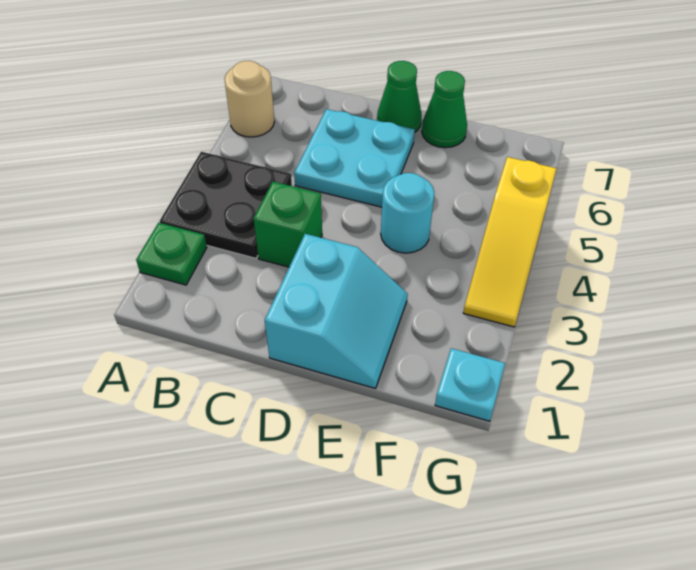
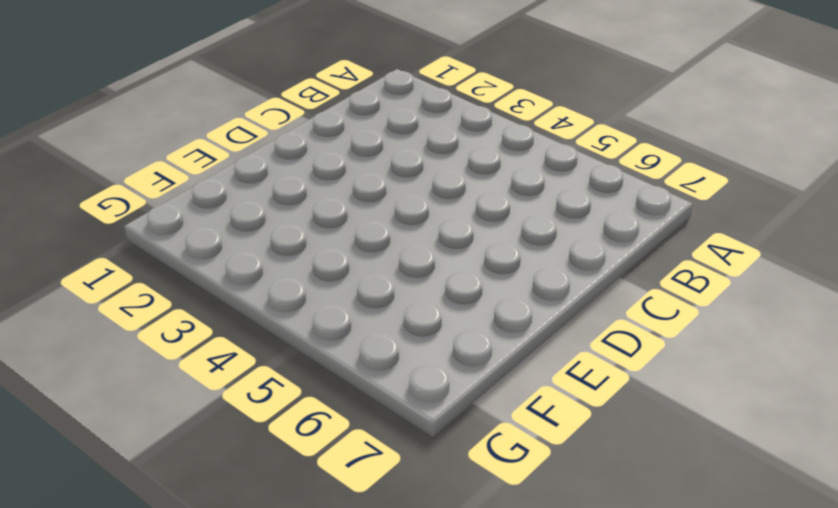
none -> green 1x1 plate [136,223,207,285]
none -> black 2x2 plate [160,152,292,258]

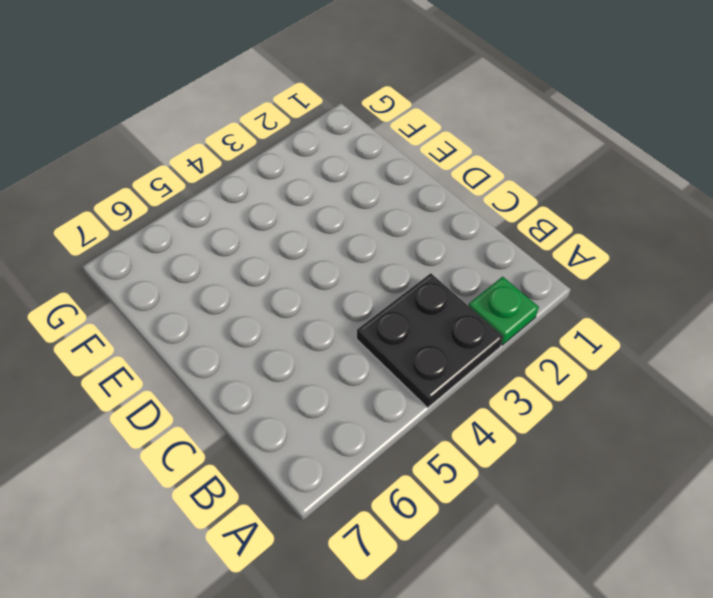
none -> tan 1x1 round brick [224,61,275,137]
none -> green 1x1 brick [253,182,322,267]

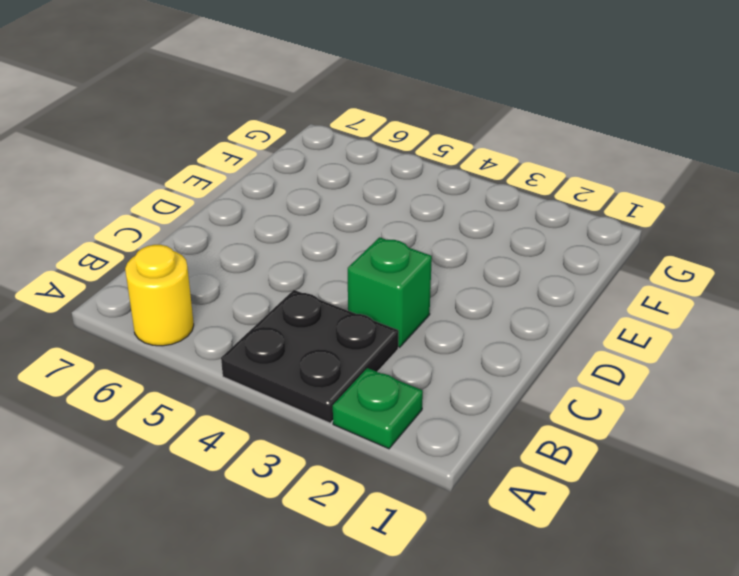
yellow 1x1 round brick [125,245,194,346] -> tan 1x1 round brick [224,61,275,137]
none -> cyan 2x2 plate [294,109,415,207]
none -> cyan 2x2 slope [265,234,408,388]

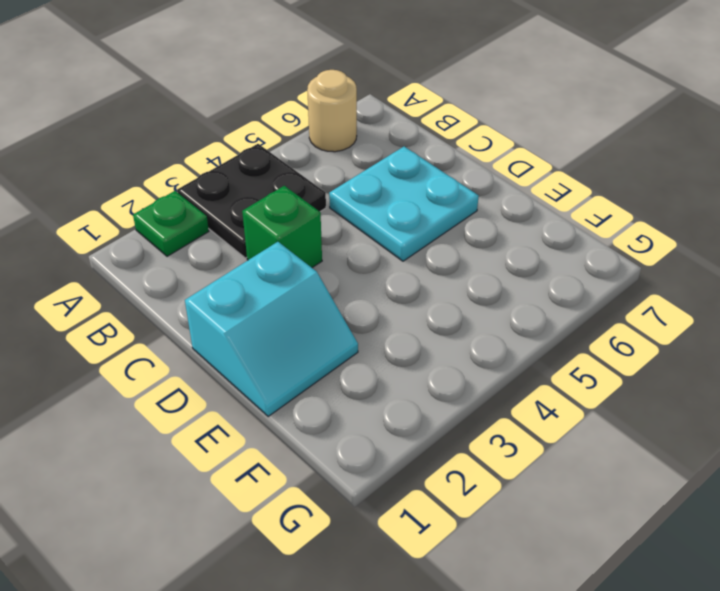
none -> green 1x1 cone [377,61,422,132]
none -> cyan 1x1 round brick [381,173,434,253]

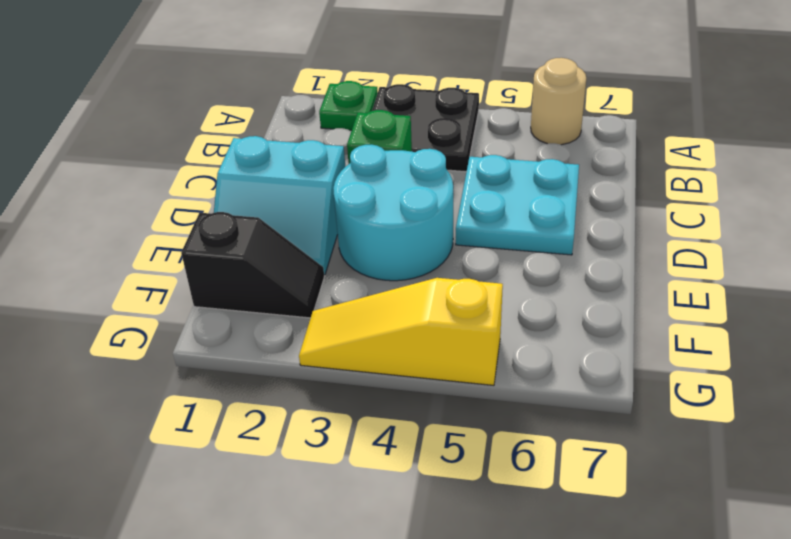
cyan 2x2 round brick [333,145,453,281] -> cyan 1x1 round brick [381,173,434,253]
black 1x2 slope [181,212,324,318] -> none
none -> green 1x1 cone [377,61,422,132]
none -> green 1x1 cone [422,71,467,148]

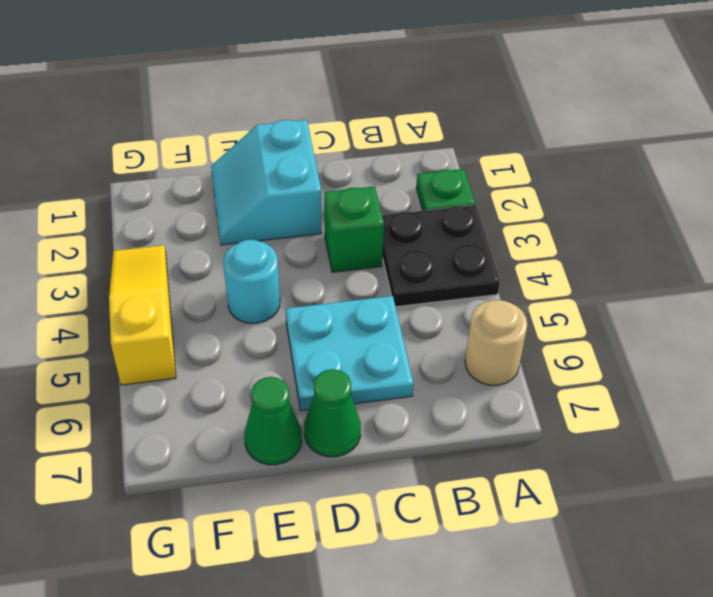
none -> cyan 1x1 plate [435,348,505,421]

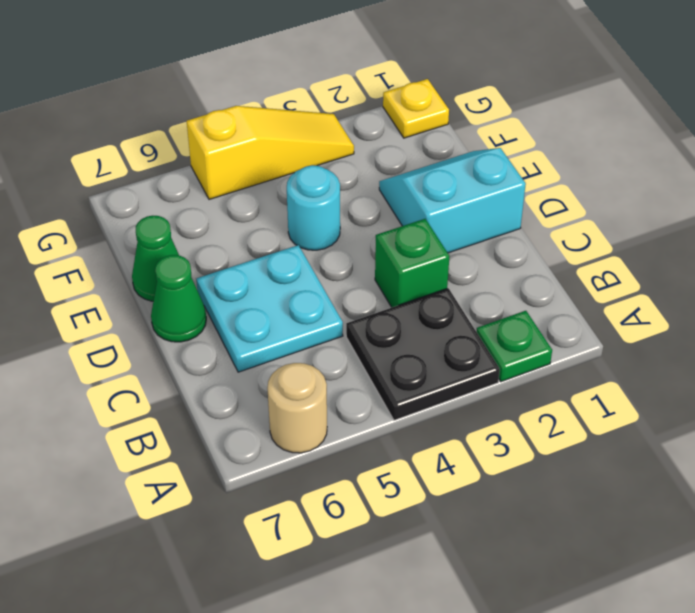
yellow 1x1 plate [383,79,449,138] -> cyan 1x1 plate [435,348,505,421]

